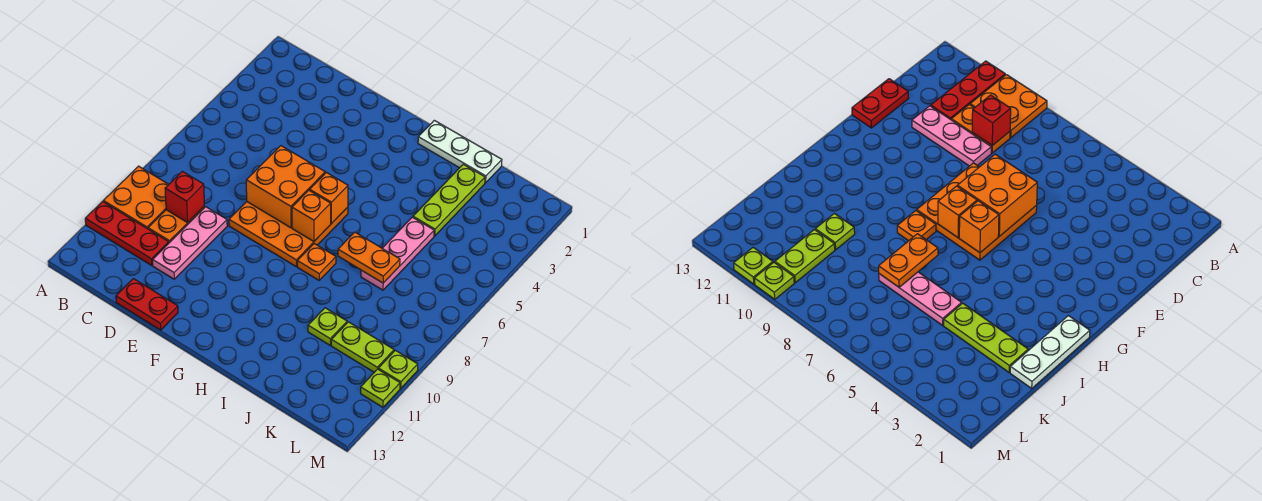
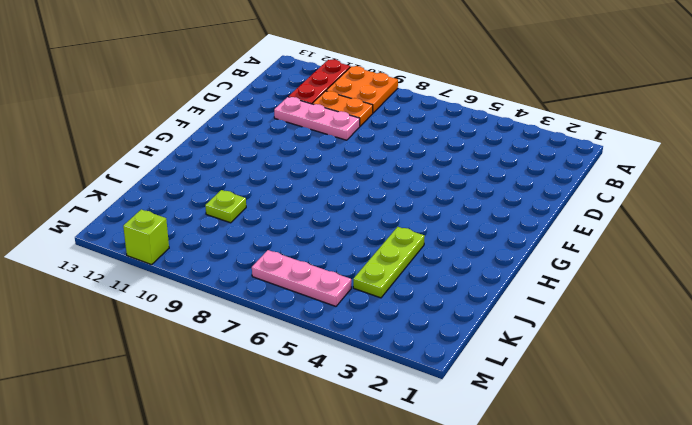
lime 1x3 plate [353,227,425,298] -> lime 1x3 plate turned to [413,164,485,236]
pink 1x3 plate [252,250,351,306] -> pink 1x3 plate moved to [361,217,434,290]
lime 1x1 brick [123,209,169,265] -> lime 1x1 plate [361,369,400,407]
none -> red 1x2 plate [116,279,178,330]
none -> orange 3x3 plate [229,202,348,266]
none -> white 1x3 plate [418,120,502,183]

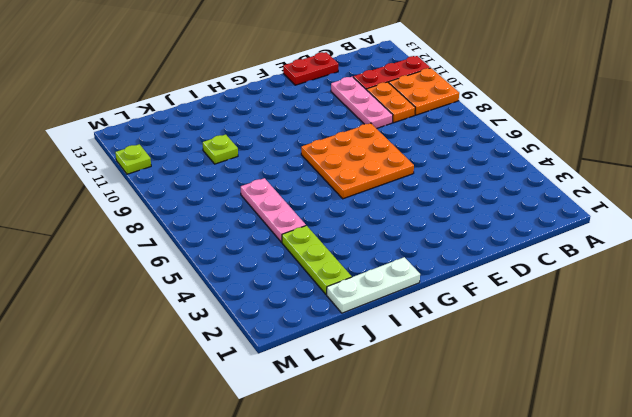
none -> orange 1x1 plate [297,244,336,280]
none -> lime 1x2 plate [331,322,394,372]
none -> lime 1x1 plate [378,350,418,388]

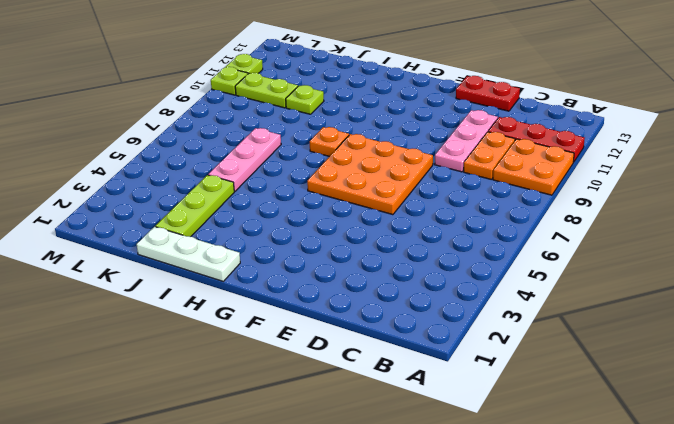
none -> red 1x1 brick [165,171,204,222]
none -> orange 2x2 brick [246,146,325,228]
none -> orange 1x1 brick [310,172,348,224]

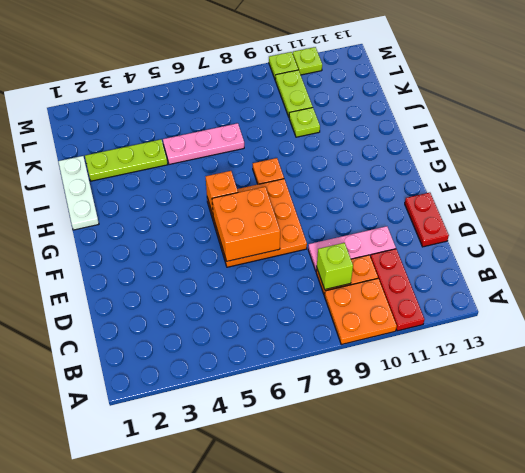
lime 1x1 brick [317,243,353,289] -> red 1x1 brick [165,171,204,222]
none -> orange 1x1 brick [292,190,331,241]
none -> orange 1x2 plate [338,232,400,283]

